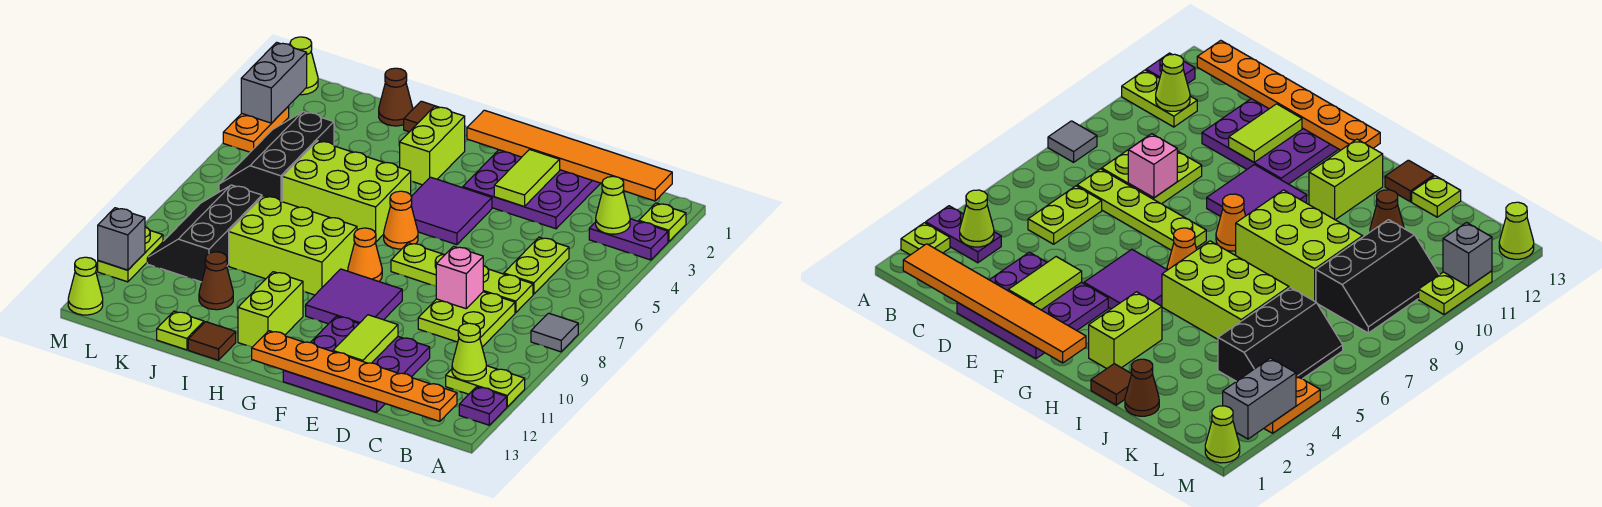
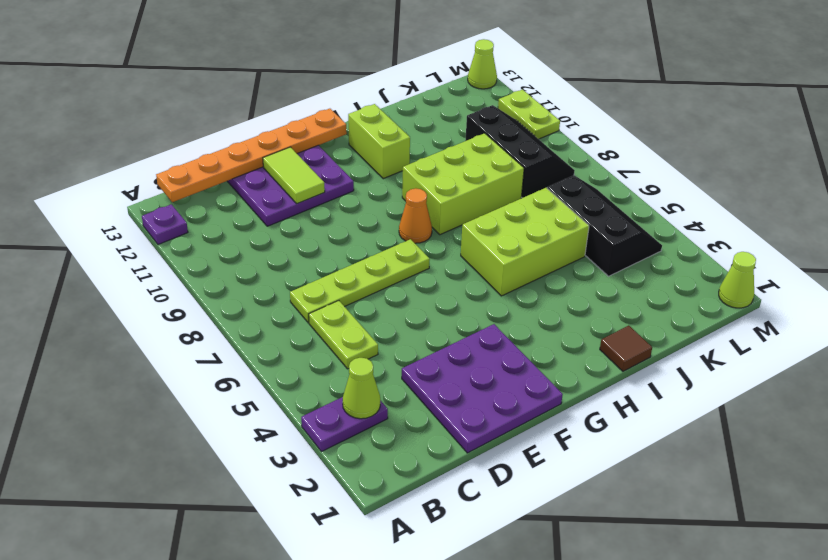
none -> lime 1x1 plate [639,203,686,242]
none -> grey 1x1 tile [531,313,578,352]
none -> lime 1x2 plate [446,366,525,407]
none -> lime 2x2 plate [418,292,515,347]

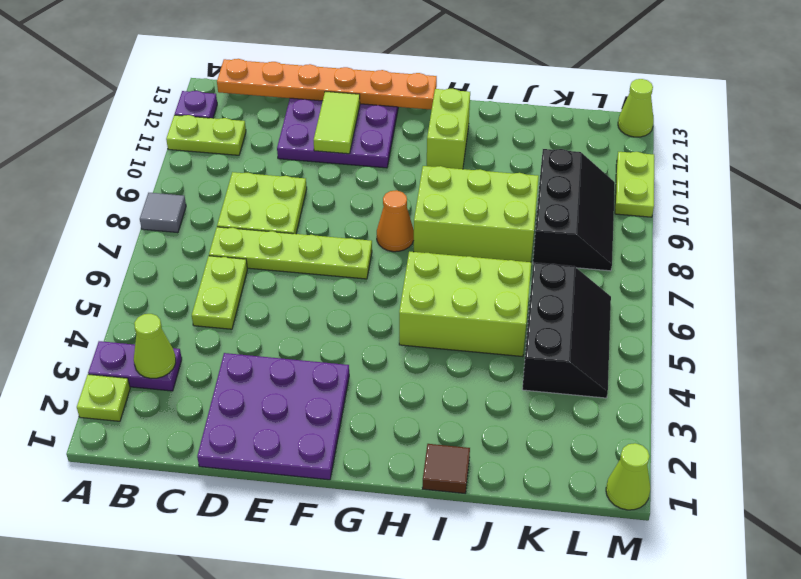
none -> purple 2x2 tile [411,177,492,245]
none -> purple 2x2 tile [306,269,402,324]
none -> orange 1x1 cone [384,191,418,249]
none -> lime 1x2 brick [400,106,465,185]

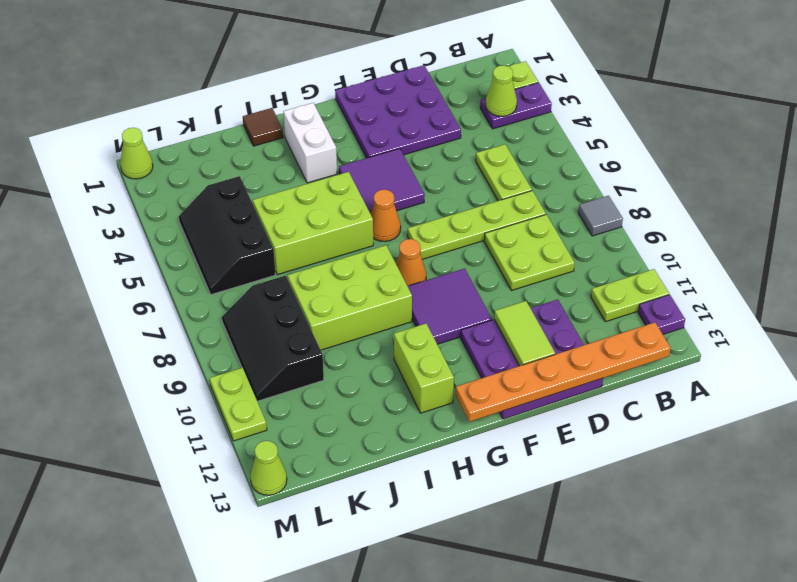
white 1x2 brick [283,103,337,183] -> lime 1x2 brick [400,106,465,185]
none -> brown 1x1 tile [188,322,236,360]
none -> brown 1x1 cone [379,68,413,126]
none -> brown 1x1 cone [199,252,233,310]
none -> lime 1x1 plate [157,311,204,350]

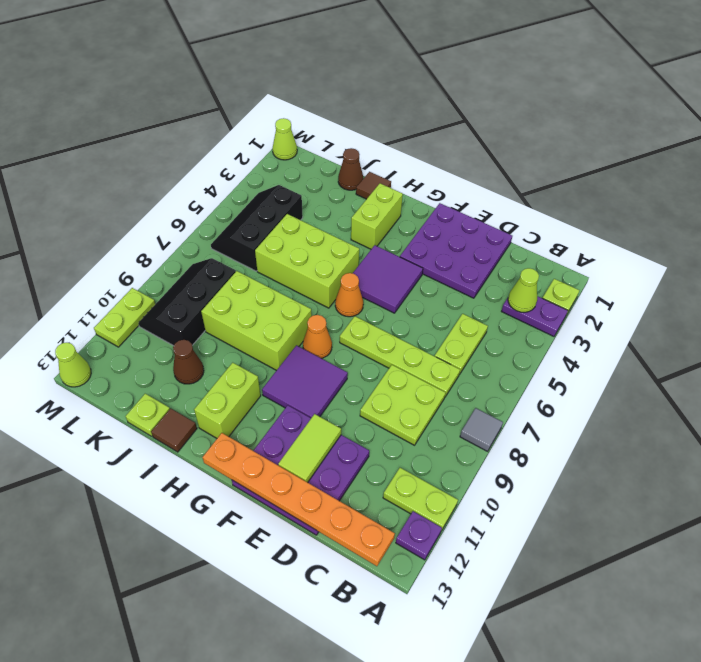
none -> orange 1x2 plate [223,106,289,152]
none -> orange 1x6 tile [467,110,672,201]
none -> lime 1x1 cone [452,323,486,381]
none -> pink 1x1 brick [436,246,483,309]

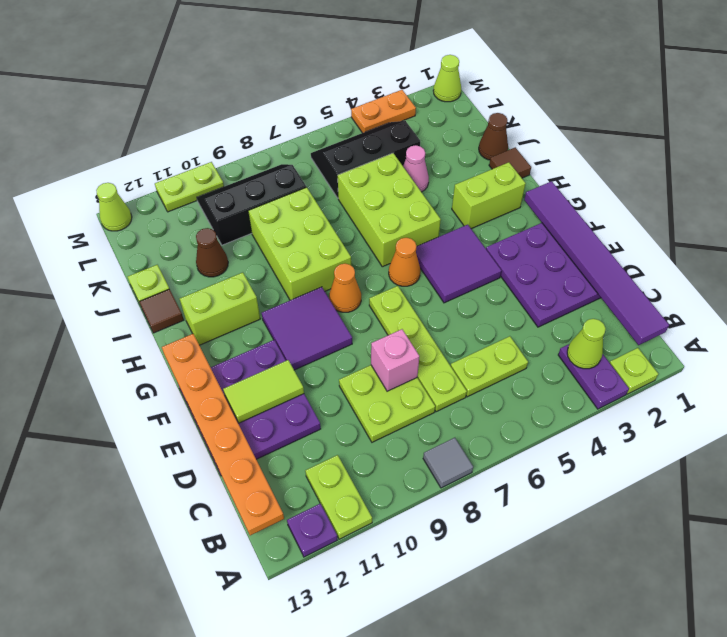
purple 1x6 tile [524,181,669,345] -> orange 1x6 tile [467,110,672,201]
pink 1x1 cone [403,145,429,192] -> none
none -> lime 1x1 cone [452,323,486,381]
none -> lime 1x2 tile [494,150,560,207]
none -> grey 1x2 brick [241,42,307,123]
none -> grey 1x1 brick [98,208,145,270]

